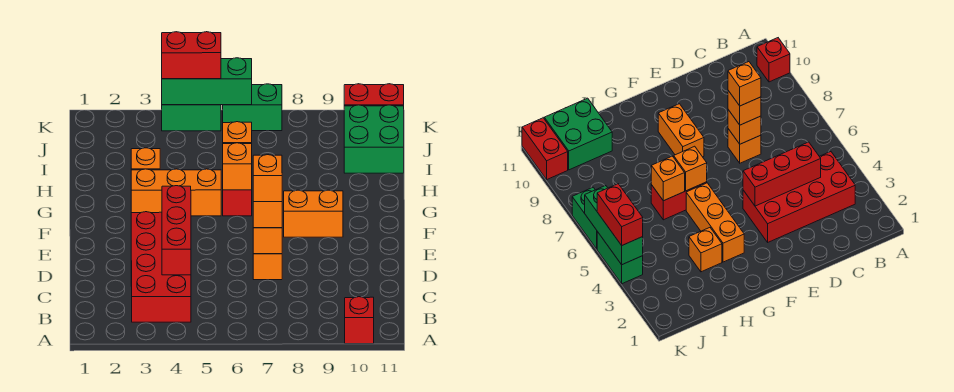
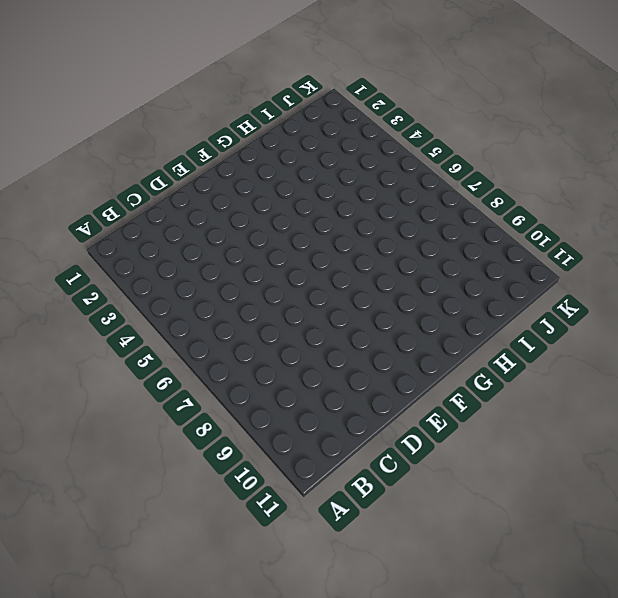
none -> red 1x1 brick [345,297,374,344]
none -> red 2x4 brick [131,212,191,322]
none -> orange 1x1 brick [253,254,282,280]

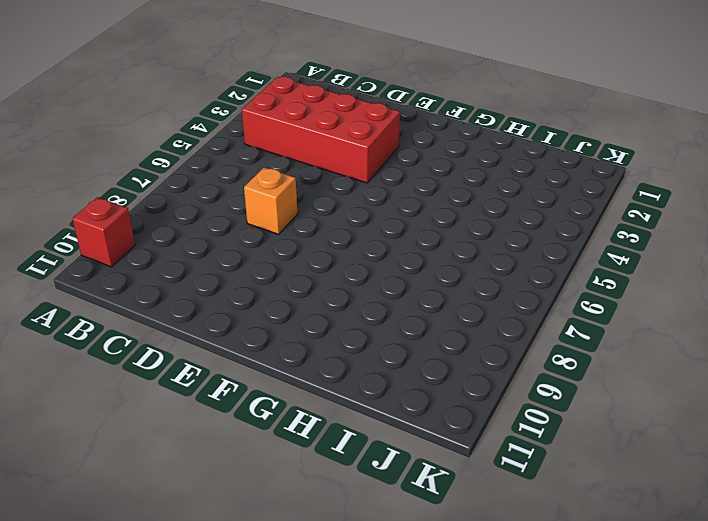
none -> orange 1x2 brick [284,190,343,237]
none -> orange 1x3 brick [131,169,221,216]
none -> red 1x2 brick [223,190,252,216]

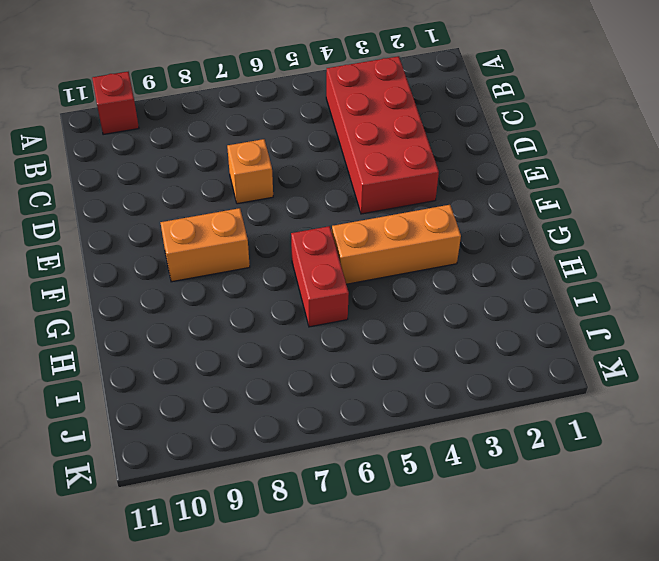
none -> orange 1x1 brick [131,148,160,170]
none -> green 2x2 brick [344,105,404,173]
none -> green 1x2 brick [162,105,221,131]

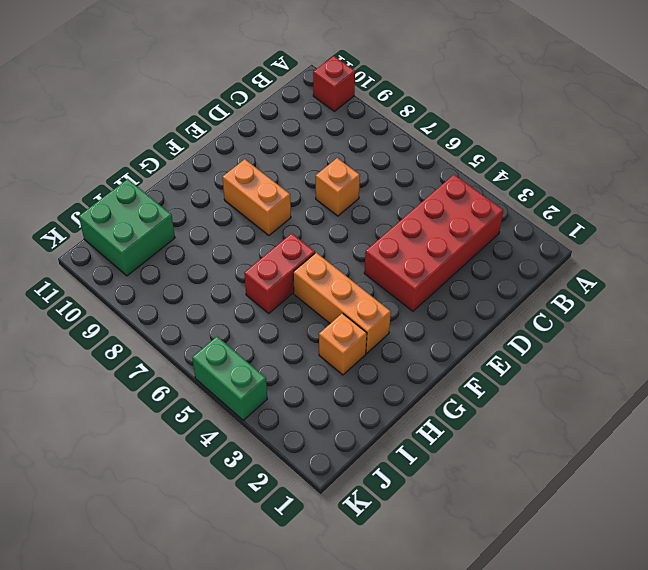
none -> green 1x2 brick [223,84,282,131]
none -> red 1x2 brick [344,84,404,106]
none -> red 1x3 brick [162,186,191,275]

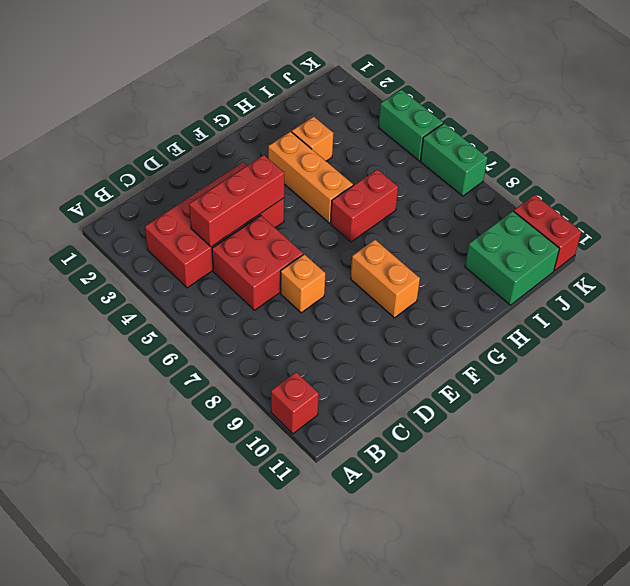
red 2x2 brick [212,215,303,310] -> none
none -> orange 1x1 brick [253,228,282,254]
none -> orange 1x1 brick [223,143,252,190]
none -> orange 1x1 brick [223,122,252,144]

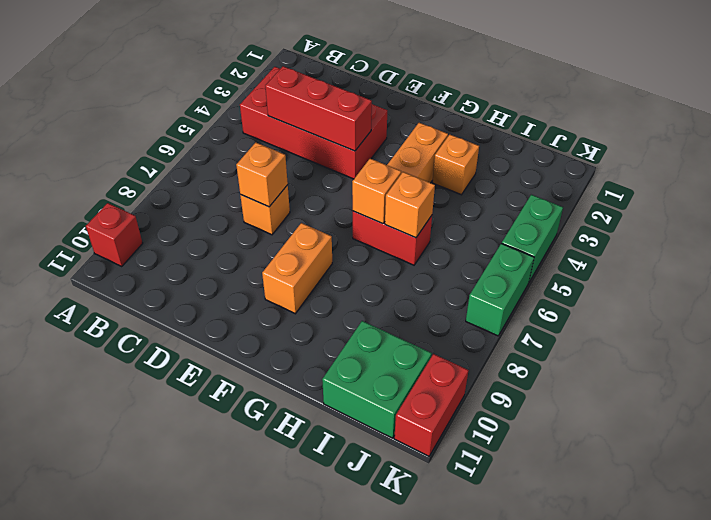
none -> green 1x3 brick [162,58,252,105]
none -> orange 1x1 brick [253,202,282,228]
none -> red 1x2 brick [162,32,221,79]

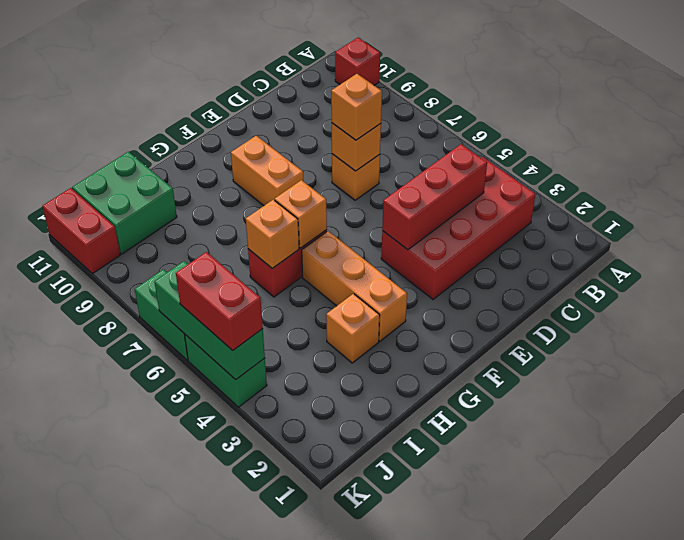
none -> orange 1x1 brick [253,155,282,202]

